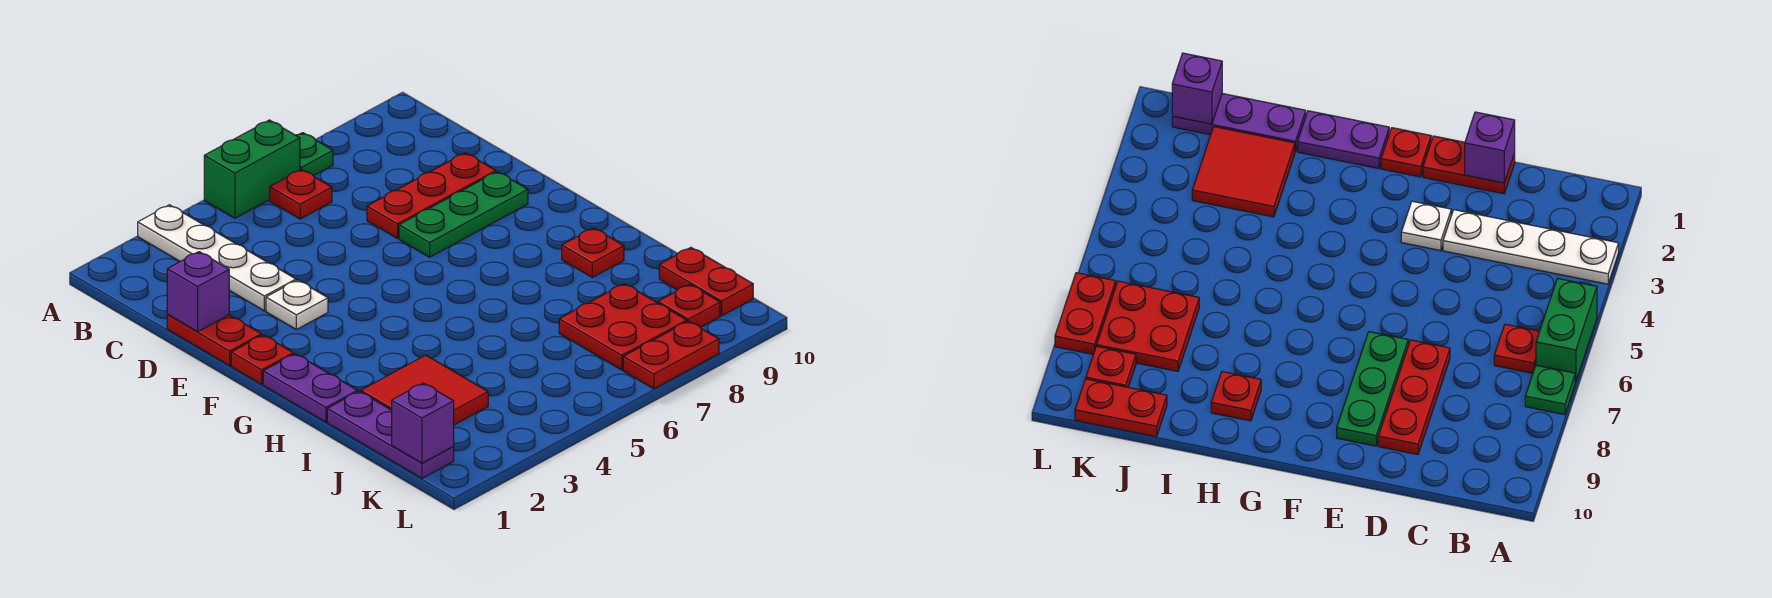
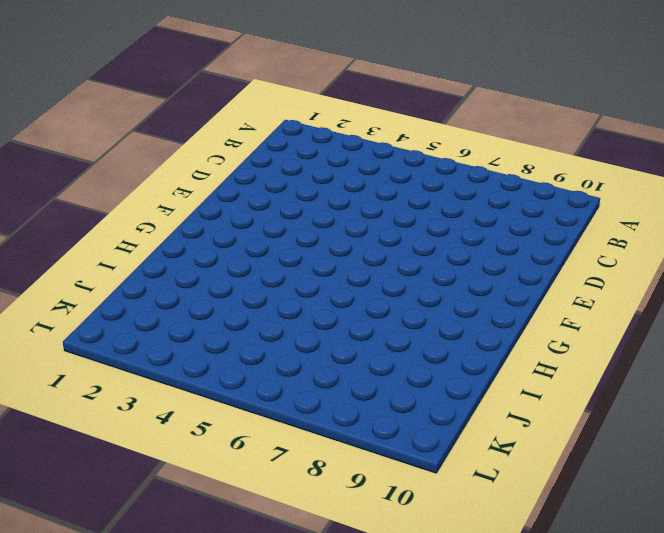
none -> white 1x4 plate [138,205,296,311]
none -> green 1x2 brick [204,120,300,218]
none -> green 1x1 plate [296,133,333,176]

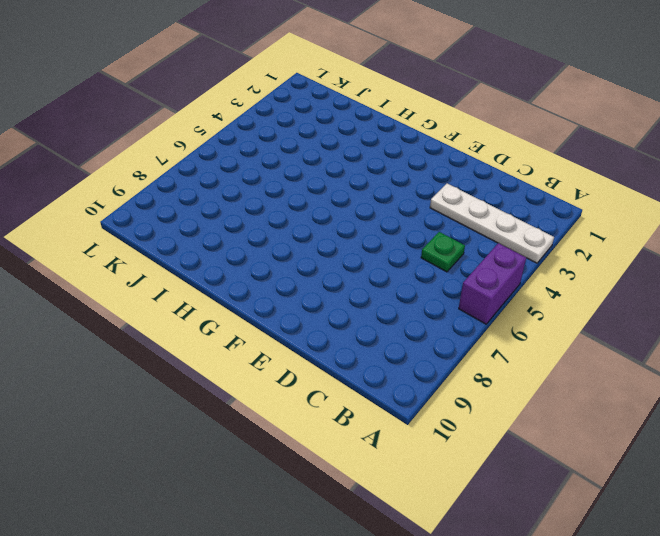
purple 1x2 brick [459,243,526,324] -> green 1x2 brick [204,120,300,218]
green 1x1 plate [421,232,465,272] -> green 1x1 plate moved to [296,133,333,176]
none -> red 1x1 plate [270,169,332,219]
none -> red 1x2 plate [167,315,261,366]
none -> red 1x3 plate [367,153,496,238]

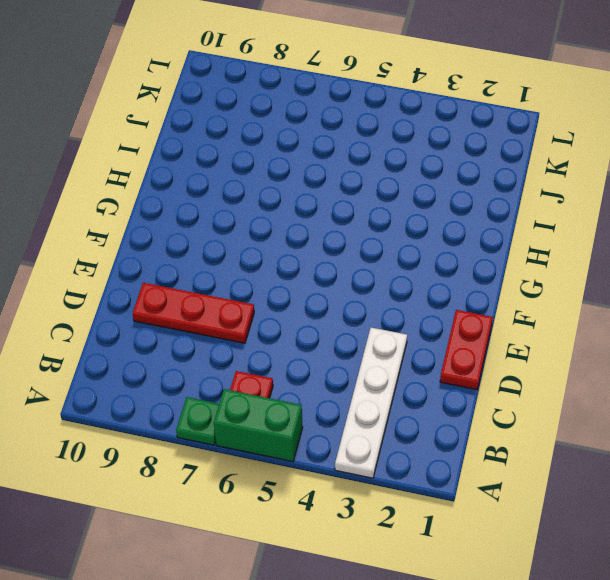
none -> white 1x1 plate [266,280,328,330]
none -> green 1x3 plate [399,172,528,257]
none -> red 1x1 plate [231,335,294,384]

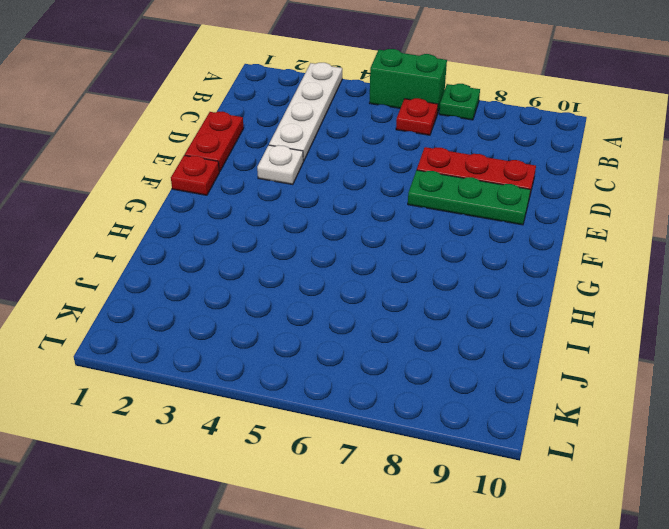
none -> purple 1x2 plate [263,354,358,422]
none -> red 1x1 plate [562,228,624,277]
none -> purple 1x3 plate [327,391,454,478]

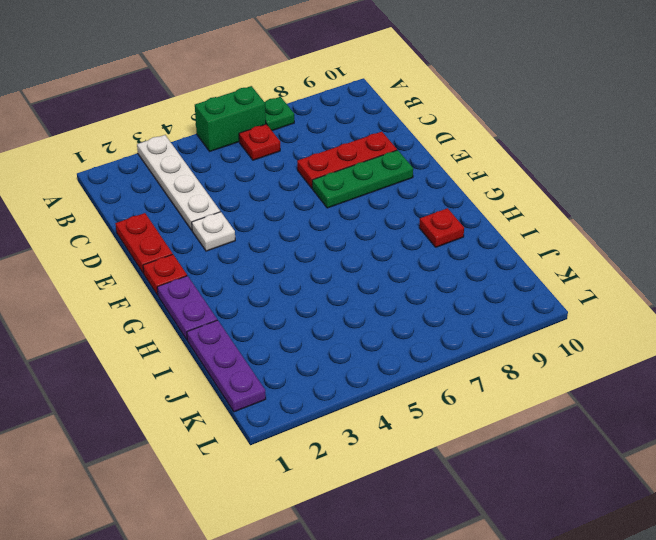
none -> red 2x2 tile [361,355,488,425]
none -> red 2x2 plate [559,284,687,370]
none -> red 1x2 plate [659,248,753,316]

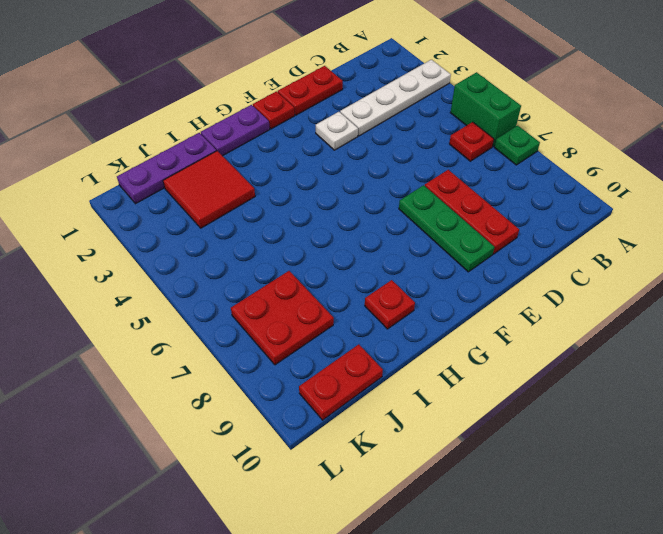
none -> red 1x1 plate [658,284,720,328]
none -> red 1x2 plate [623,321,719,389]
none -> purple 1x1 brick [167,252,229,332]

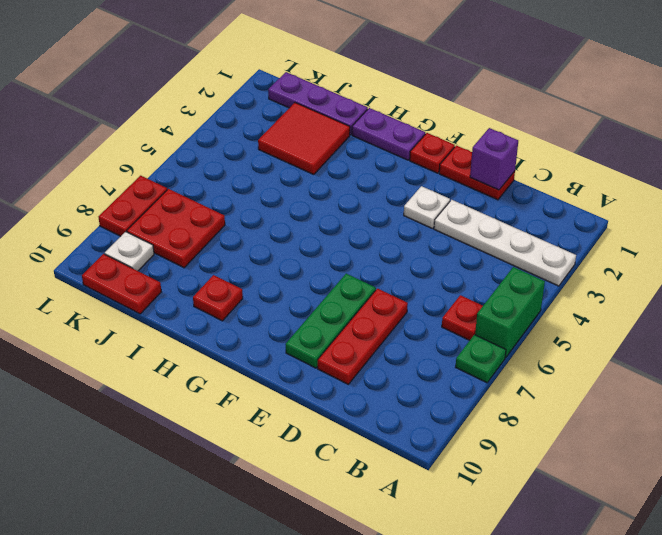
white 1x1 plate [105,232,154,271] -> red 1x1 plate [658,284,720,328]
none -> purple 1x1 brick [392,383,454,463]

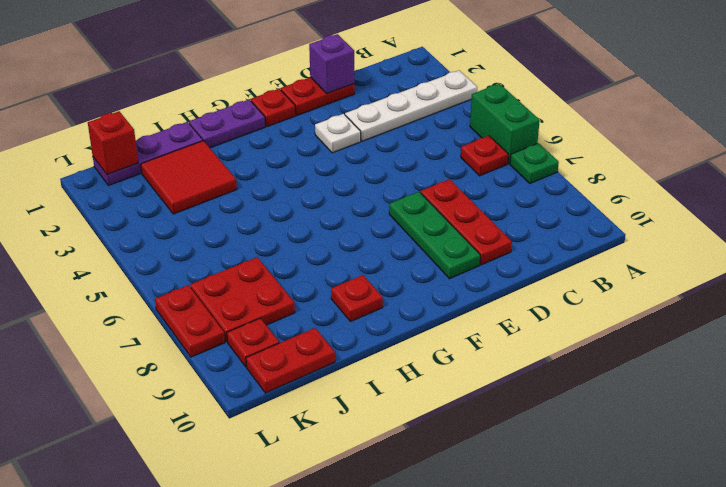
red 1x1 brick [88,111,138,175] -> purple 1x1 brick [392,383,454,463]

